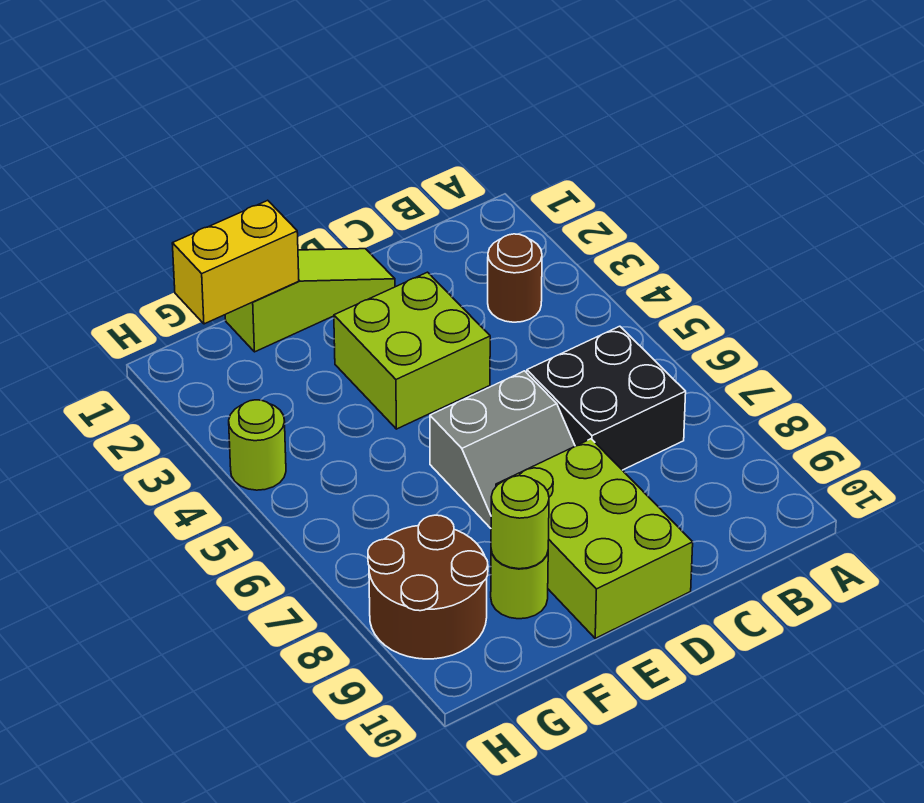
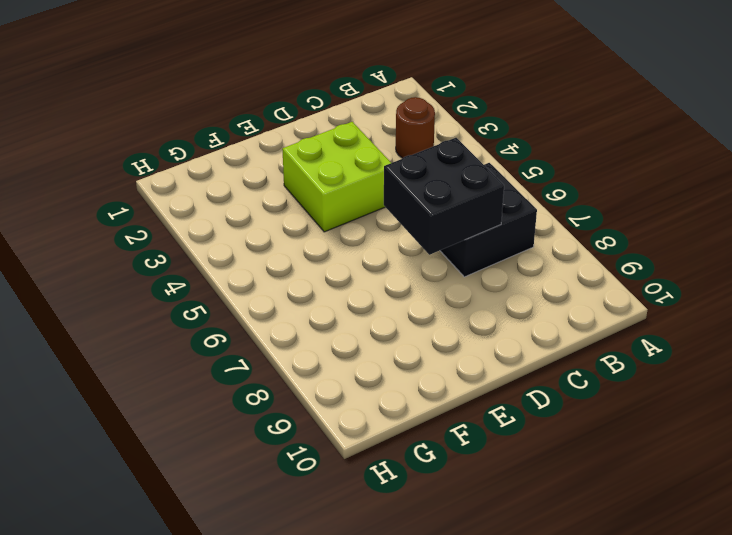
black 2x2 brick [384,138,504,255] -> none
none -> lime 1x3 slope [225,249,395,352]
none -> grey 2x2 slope [430,371,575,528]

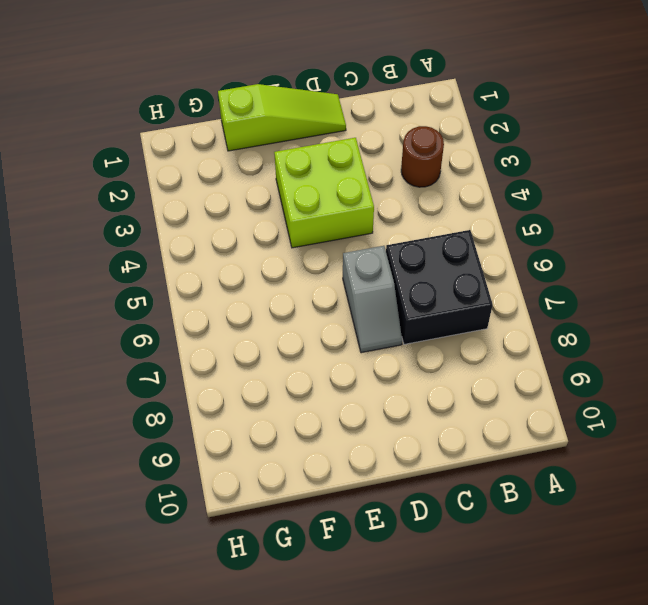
grey 1x2 slope [343,246,402,353] -> grey 2x2 slope [430,371,575,528]
none -> lime 2x3 brick [496,439,693,638]
none -> lime 1x1 round brick [491,550,548,619]

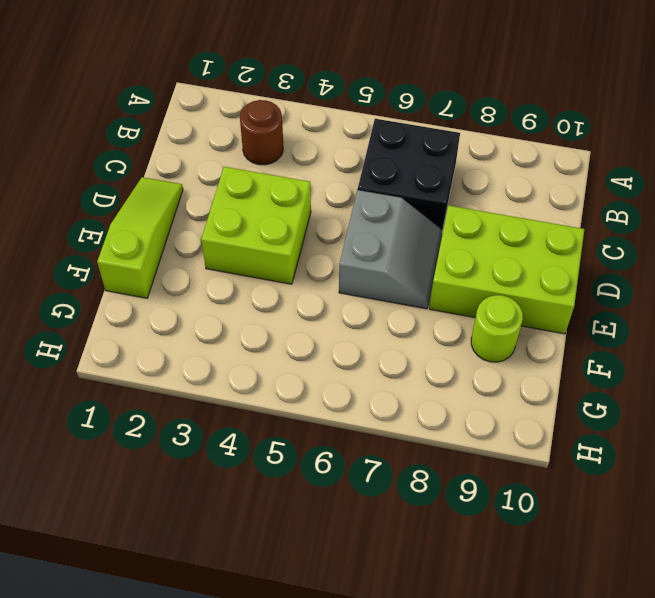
none -> brown 2x2 round brick [368,515,488,659]
none -> lime 1x1 round brick [229,400,286,490]

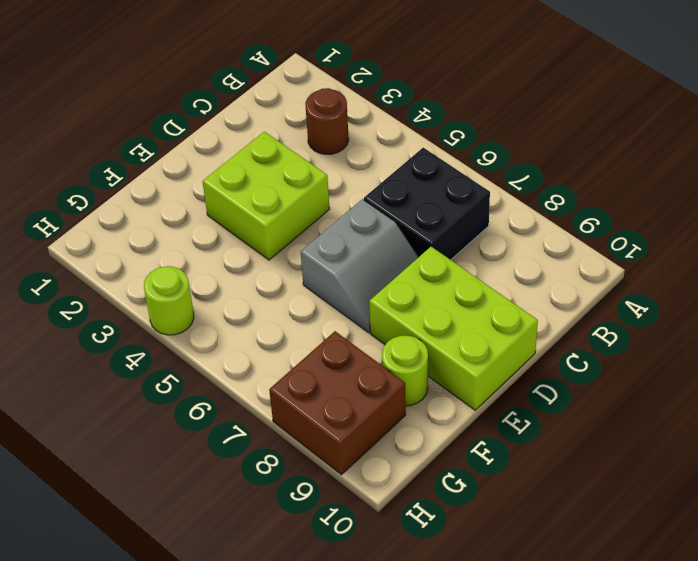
brown 2x2 brick [269,331,406,475] -> brown 2x2 round brick [368,515,488,659]
none -> lime 1x3 slope [225,249,395,352]
none -> yellow 1x2 brick [172,200,299,324]

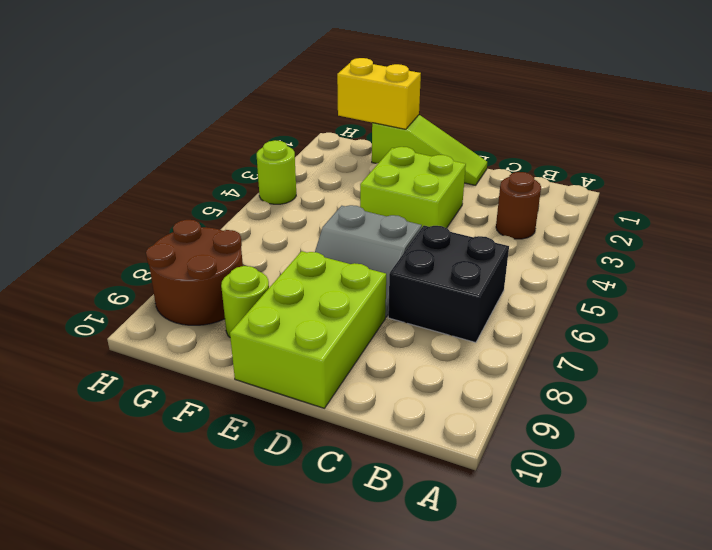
none -> lime 1x1 round brick [491,476,549,569]

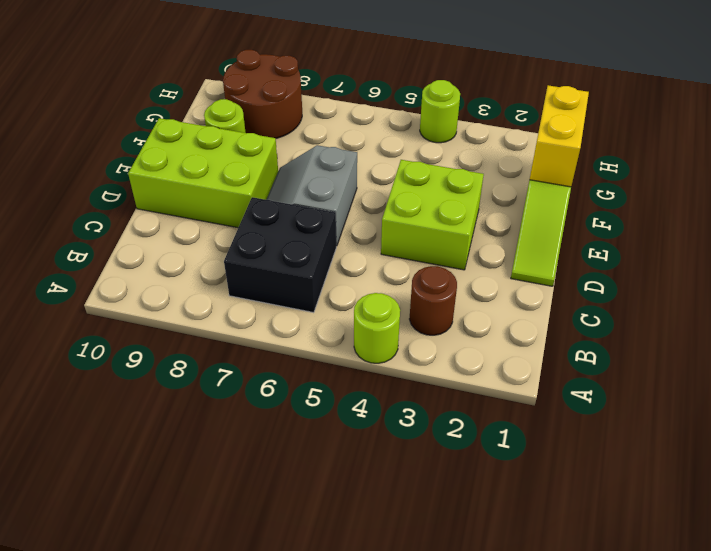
lime 1x1 round brick [354,293,400,363] -> lime 1x1 round brick moved to [491,476,549,569]

